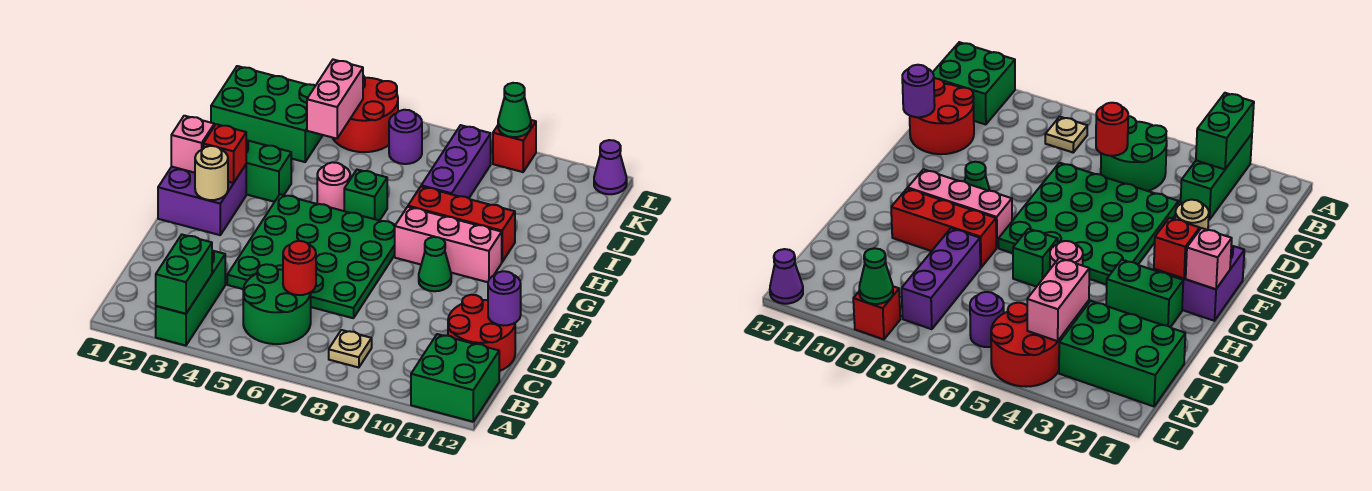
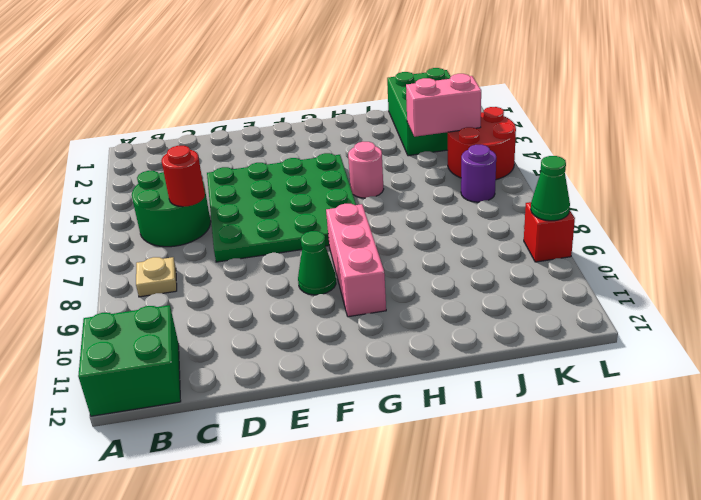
none -> green 1x3 brick [156,251,225,346]
none -> red 2x2 round brick [448,295,515,371]
none -> purple 2x2 brick [158,165,246,235]

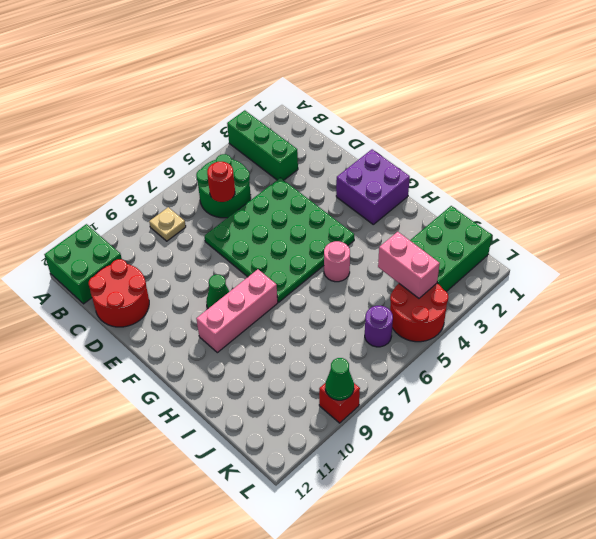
none -> green 1x2 brick [246,140,291,202]
none -> green 1x1 brick [344,170,387,221]
none -> red 1x3 brick [408,186,515,262]

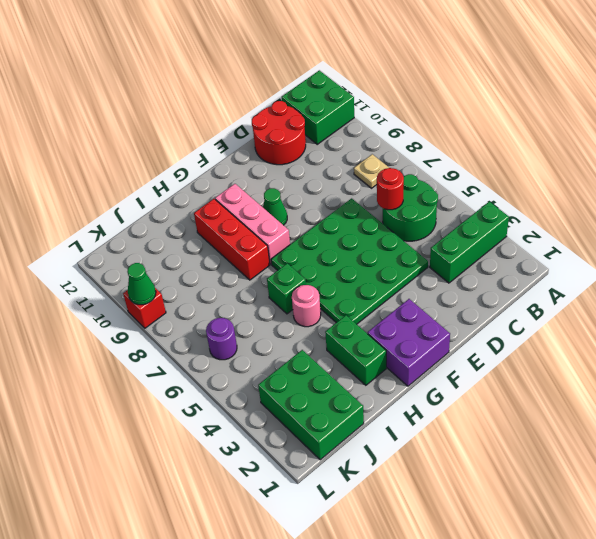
none -> purple 1x3 brick [421,125,491,198]
none -> red 2x2 round brick [333,76,398,152]
none -> purple 1x1 cone [594,140,627,194]

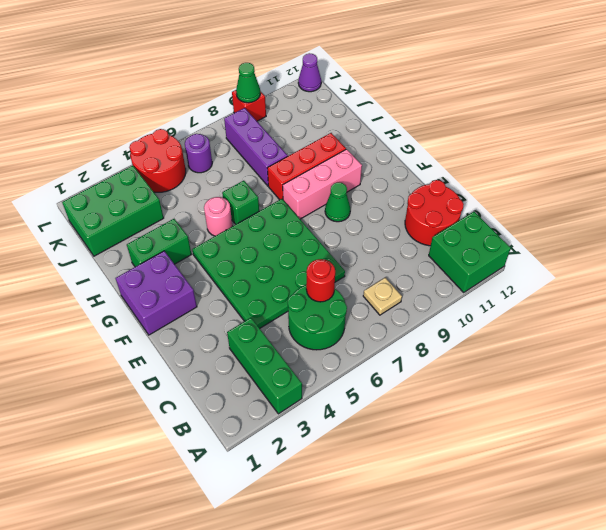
none -> green 1x2 brick [156,235,212,314]
none -> purple 1x1 round brick [488,271,521,326]
none -> tan 1x1 round brick [195,146,228,200]

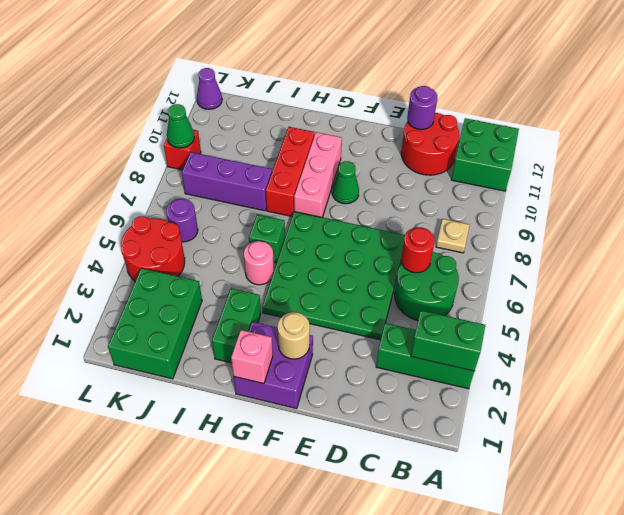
none -> red 1x1 brick [203,124,246,183]
none -> pink 1x2 brick [307,60,363,139]

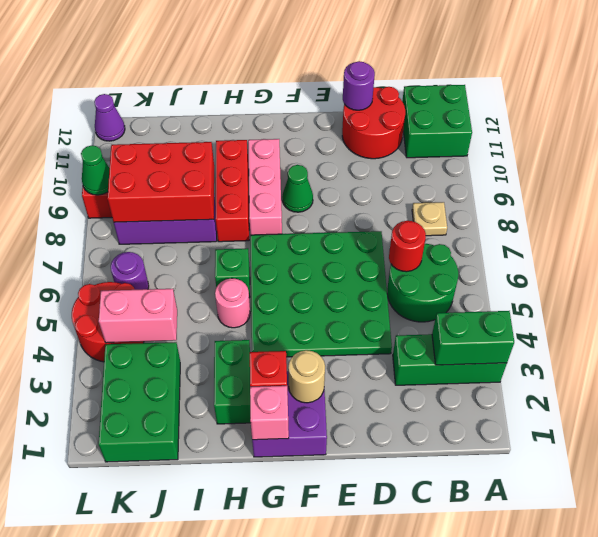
red 2x3 brick [107,142,214,222] -> none

